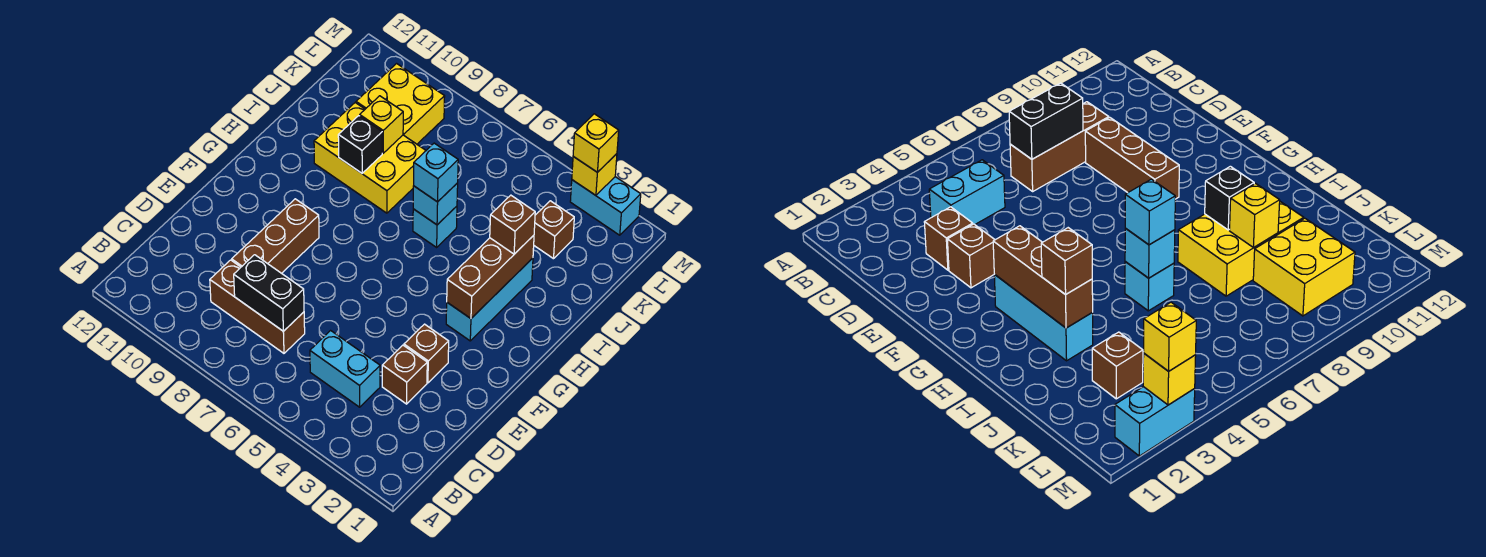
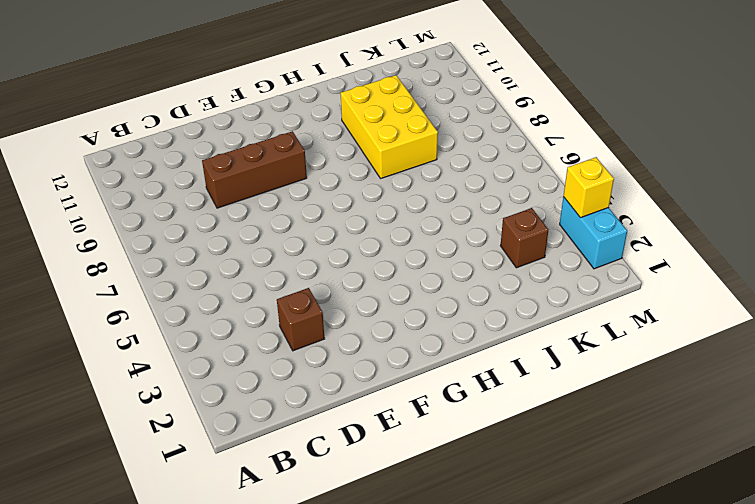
none -> cyan 1x2 brick [310,331,380,407]
none -> brown 1x3 brick [210,260,305,353]
none -> brown 1x1 brick [404,324,449,383]

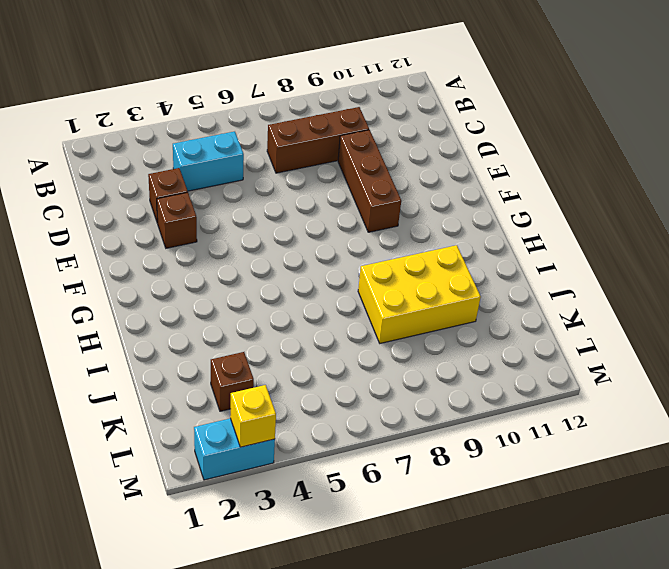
none -> cyan 1x3 brick [446,258,533,341]
none -> cyan 1x1 brick [413,206,457,247]
none -> yellow 2x2 brick [356,64,445,144]

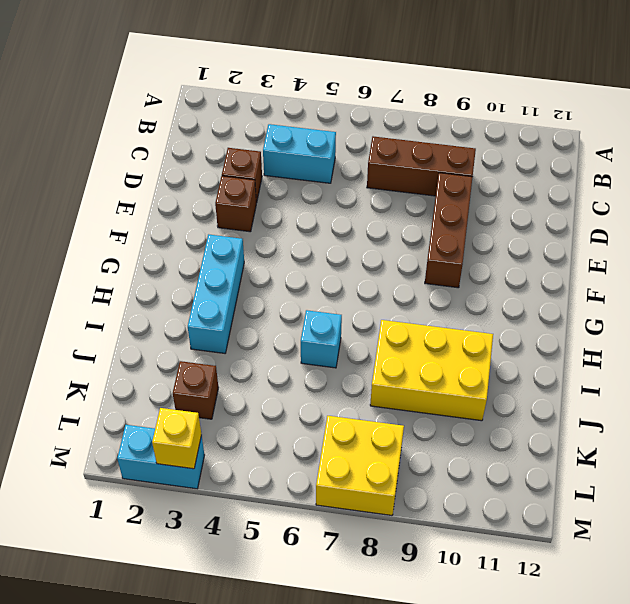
yellow 2x2 brick [316,416,404,515] -> yellow 2x2 brick moved to [356,64,445,144]
none -> black 1x2 brick [234,255,304,331]
none -> brown 1x3 brick [447,235,534,319]
none -> cyan 1x1 brick [413,183,458,225]

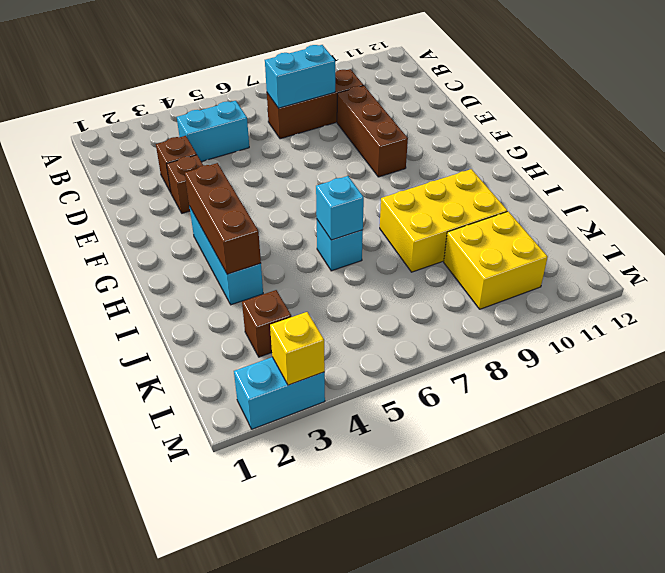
cyan 1x2 brick [265,45,335,108] -> black 1x2 brick [234,255,304,331]
none -> black 1x1 brick [338,116,382,173]
none -> yellow 1x1 brick [360,96,403,153]
none -> brown 1x1 brick [490,195,535,254]

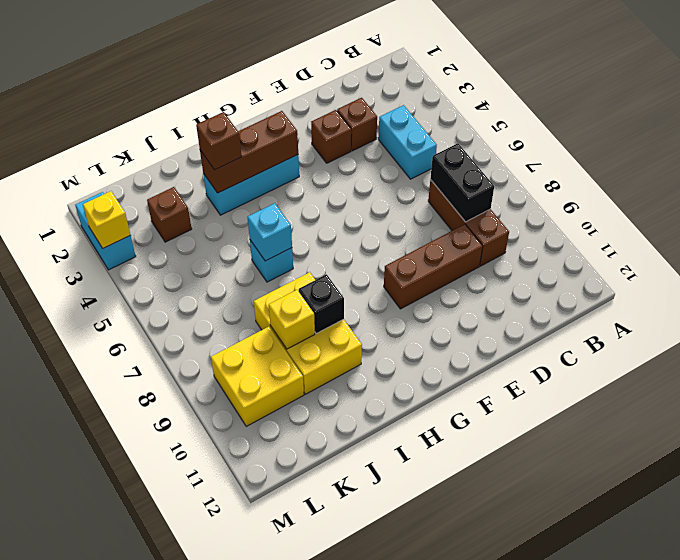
none -> cyan 1x1 brick [414,143,458,202]
none -> yellow 1x1 brick [573,114,619,172]

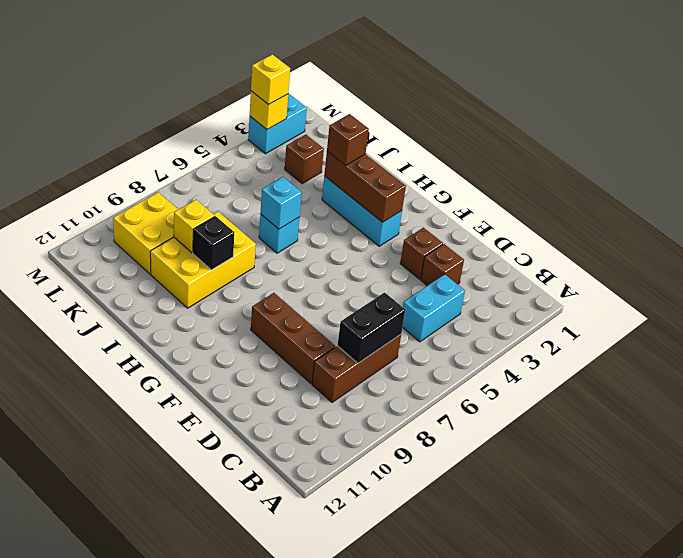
none -> cyan 1x1 brick [414,143,458,202]

